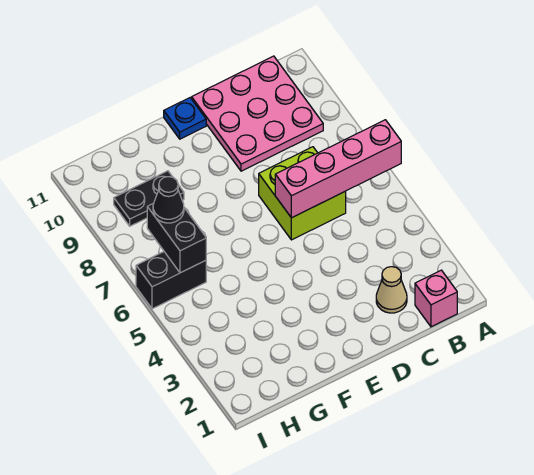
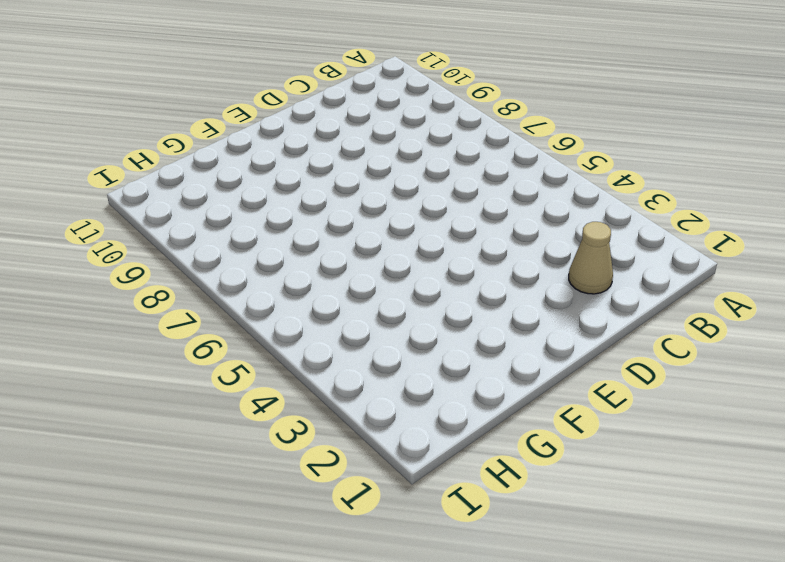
none -> pink 1x1 brick [415,270,457,327]
none -> pink 3x3 plate [192,56,323,171]

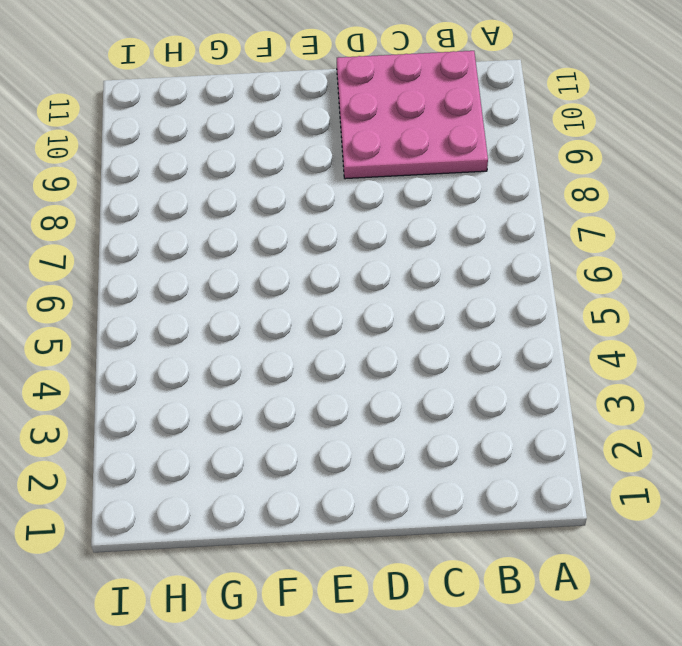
none -> pink 1x1 brick [415,270,457,327]
none -> tan 1x1 cone [376,267,407,313]

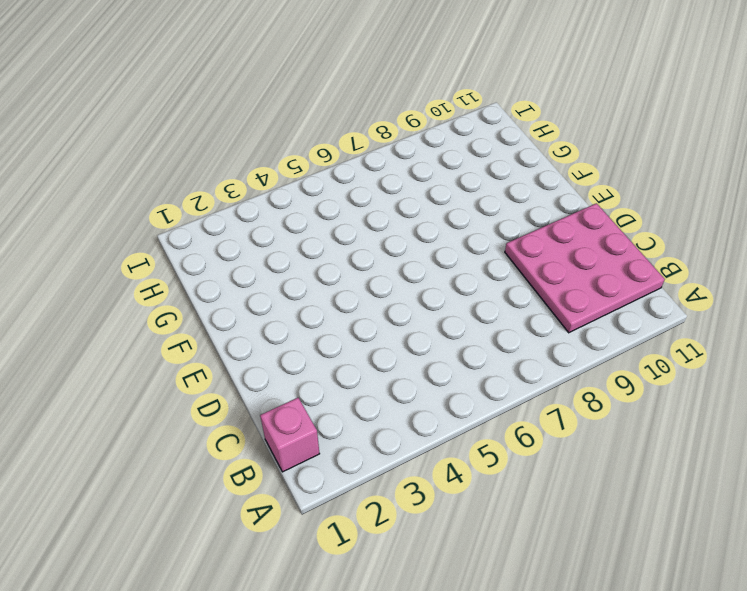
none -> tan 1x1 cone [376,267,407,313]
none -> lime 2x2 brick [259,147,346,240]

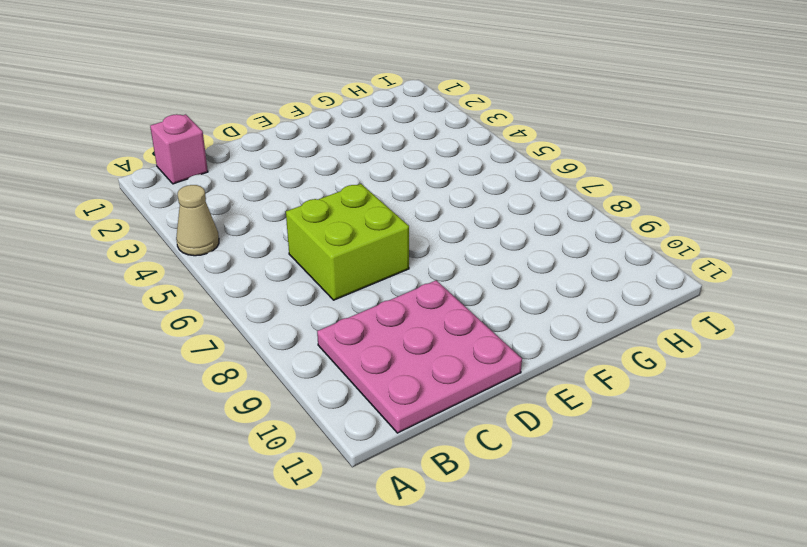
tan 1x1 cone [176,185,219,256] -> tan 1x1 cone moved to [376,267,407,313]
none -> blue 1x1 plate [164,98,206,139]
none -> black 1x2 plate [114,171,184,226]

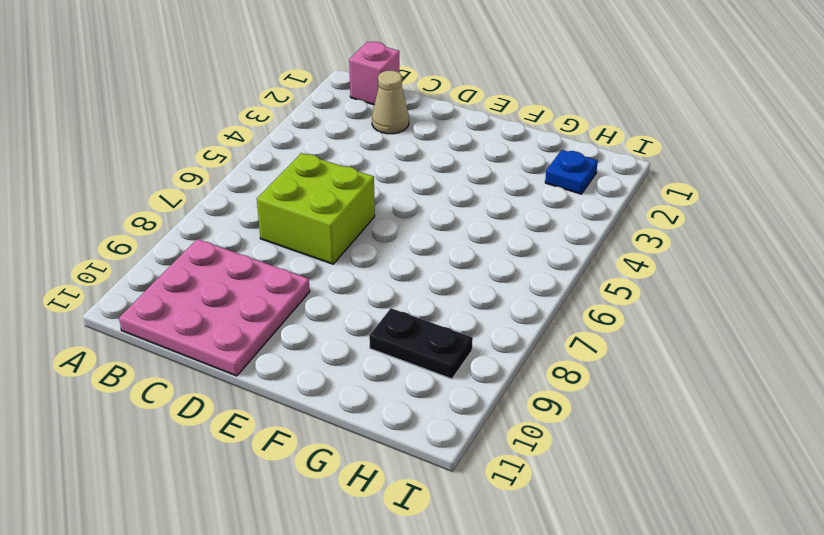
blue 1x1 plate [545,150,598,194] -> blue 1x1 plate moved to [164,98,206,139]
none -> black 1x2 brick [136,252,206,309]
none -> pink 1x4 brick [275,120,401,218]

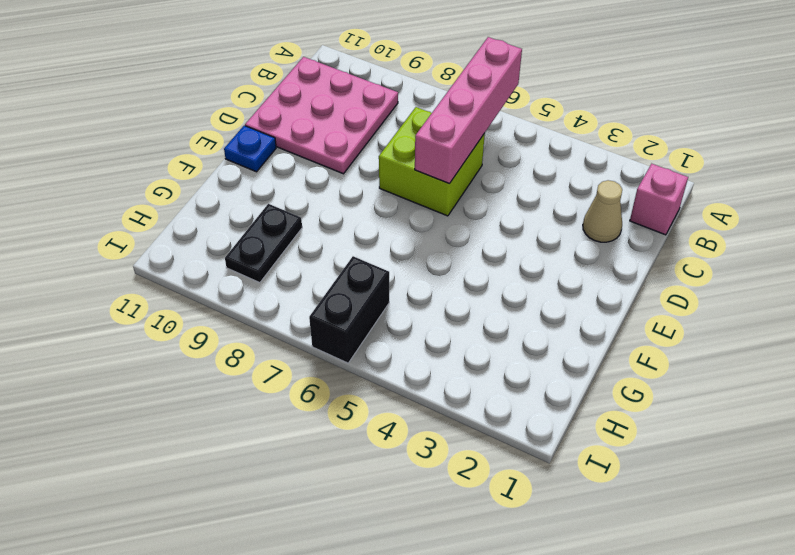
none -> black 1x2 brick [147,203,206,273]
none -> black 1x1 cone [153,177,184,223]

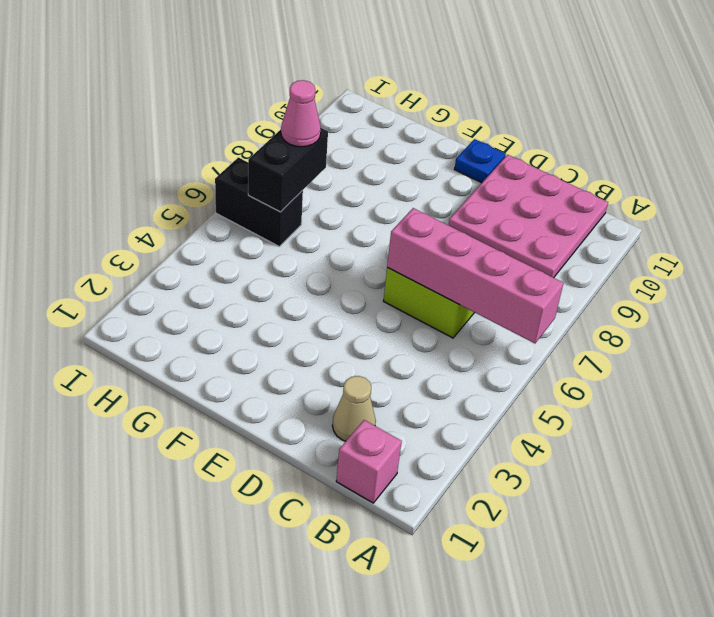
pink 1x1 cone [281,80,321,147] -> black 1x1 cone [153,177,184,223]
none -> black 1x2 plate [114,171,184,226]

